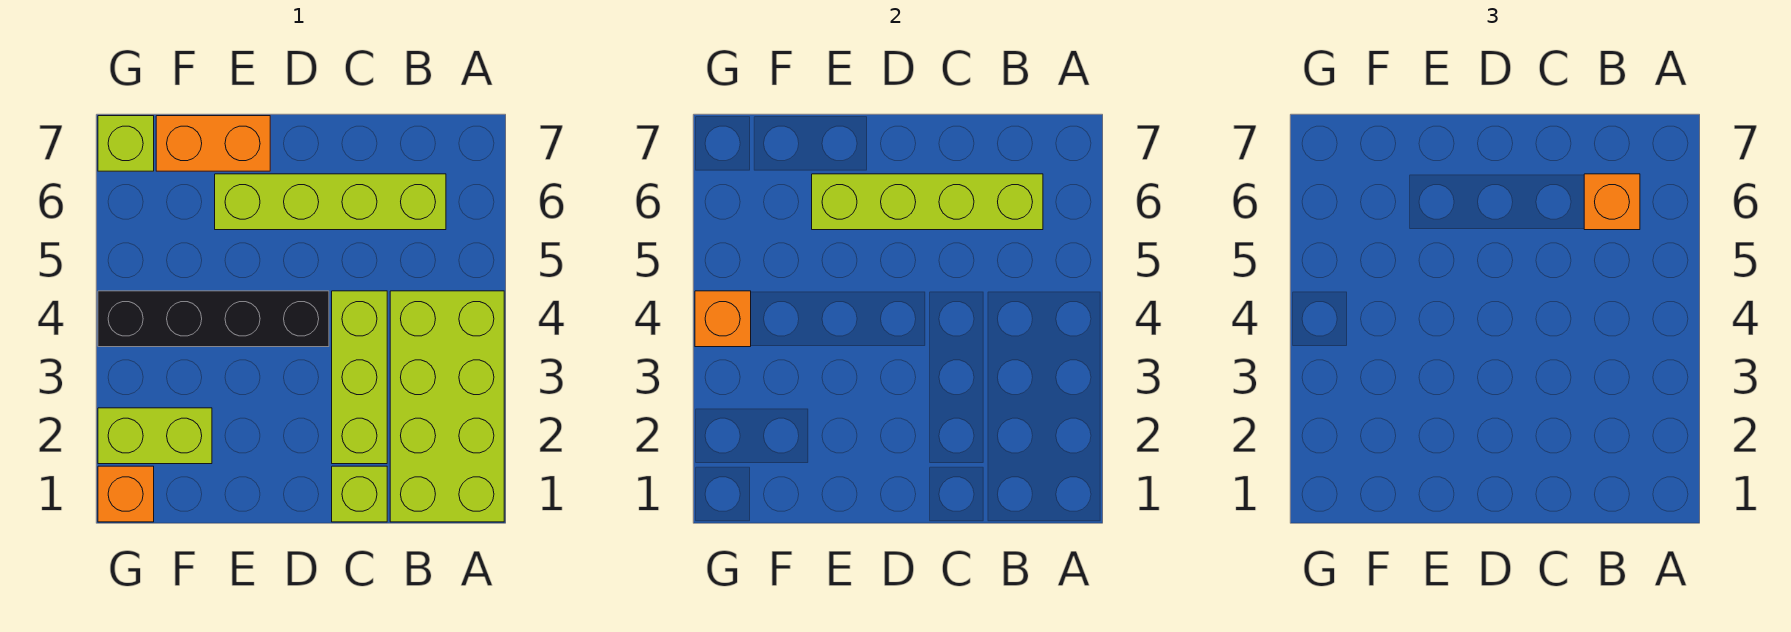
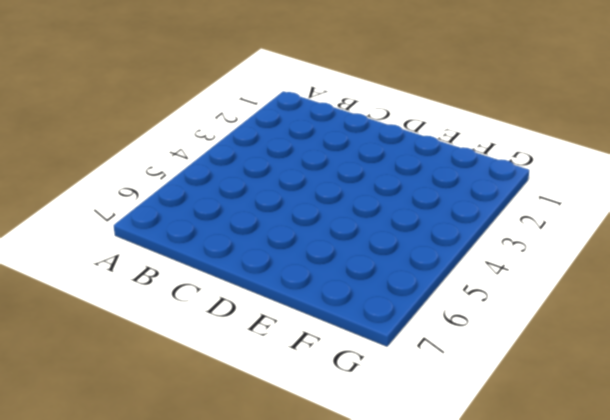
none -> lime 2x4 brick [390,291,504,522]
none -> lime 1x4 brick [215,174,446,230]
none -> lime 1x1 brick [332,466,387,522]

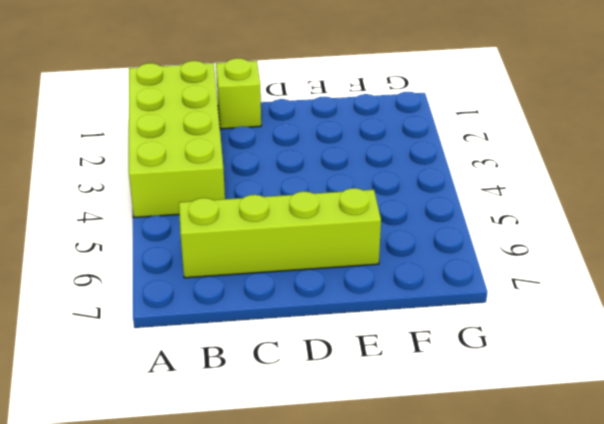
none -> lime 1x3 brick [332,291,387,464]
none -> black 1x4 brick [98,291,329,347]
none -> orange 1x2 brick [156,116,270,171]

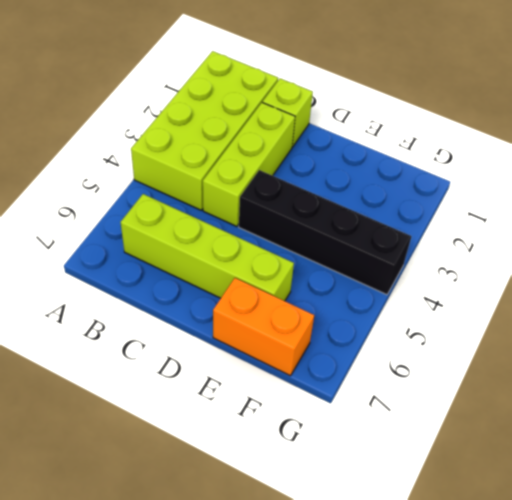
none -> lime 1x2 brick [98,408,212,464]
none -> orange 1x1 brick [98,466,154,522]
none -> lime 1x1 brick [98,116,154,171]

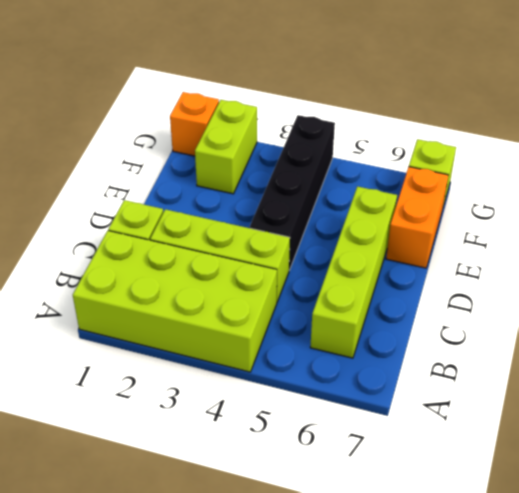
none -> lime 1x4 brick [812,174,1043,230]
none -> orange 1x1 brick [695,291,751,347]
none -> orange 1x1 brick [1584,174,1640,230]

